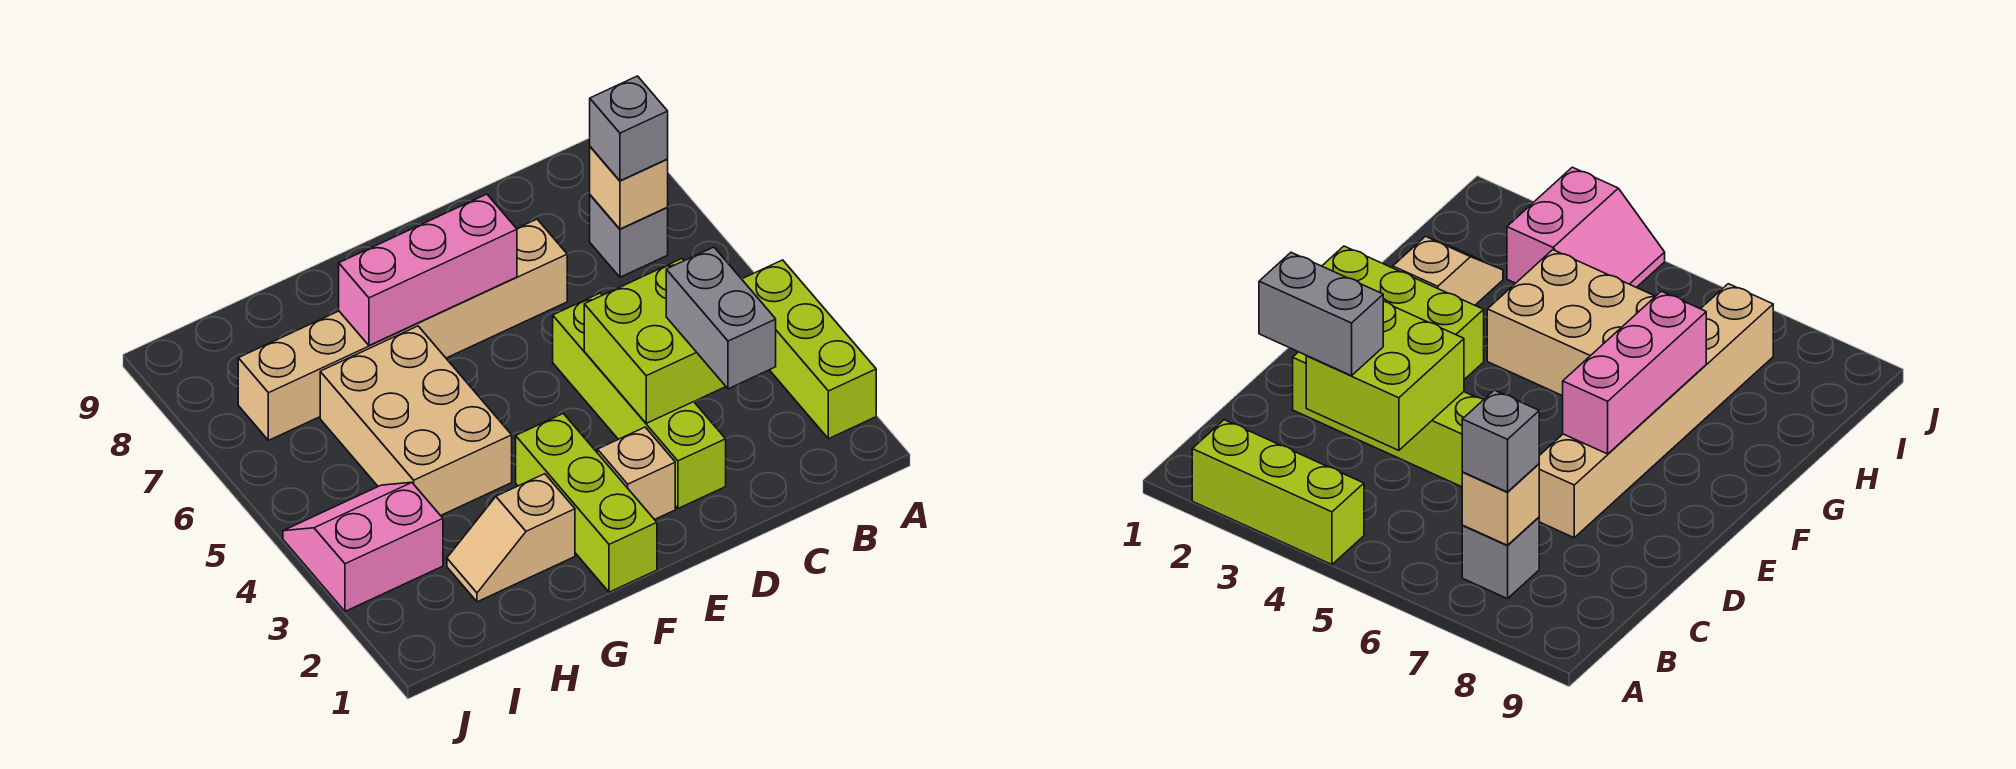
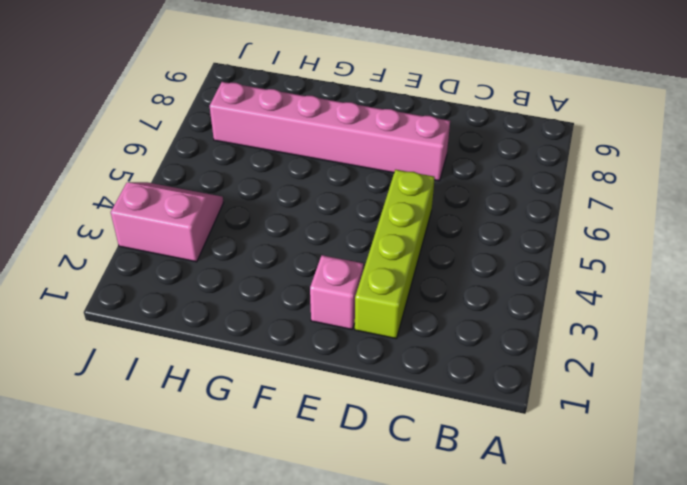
pink 1x6 brick [210,82,450,181] -> tan 1x6 brick [238,219,567,440]
pink 1x1 brick [310,255,363,329] -> tan 1x1 brick [597,427,675,520]
none -> lime 1x3 brick [742,260,876,439]
none -> grey 1x1 brick [590,195,668,277]
none -> lime 1x3 brick [516,414,657,592]

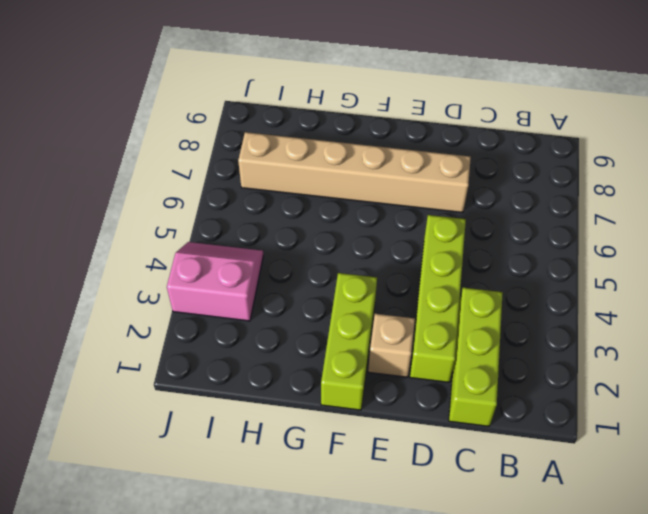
lime 1x3 brick [449,288,503,426] -> lime 1x3 brick moved to [742,260,876,439]
none -> grey 1x1 brick [590,195,668,277]
none -> tan 1x2 slope [447,474,575,602]
none -> tan 2x3 brick [320,326,512,516]

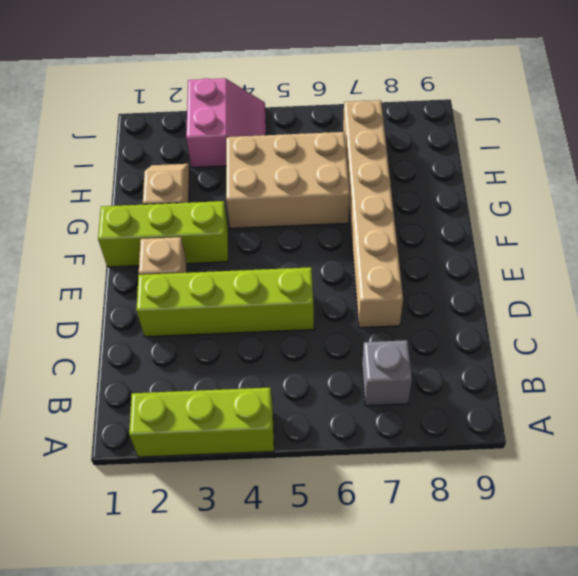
none -> tan 1x1 brick [590,147,668,229]
none -> lime 2x2 brick [584,259,726,423]
none -> pink 1x3 brick [339,194,517,345]

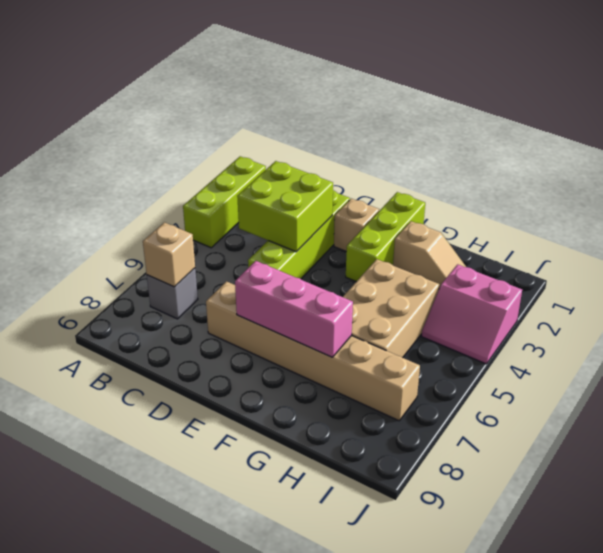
none -> grey 1x1 brick [590,76,668,181]
none -> grey 1x2 brick [666,247,776,389]

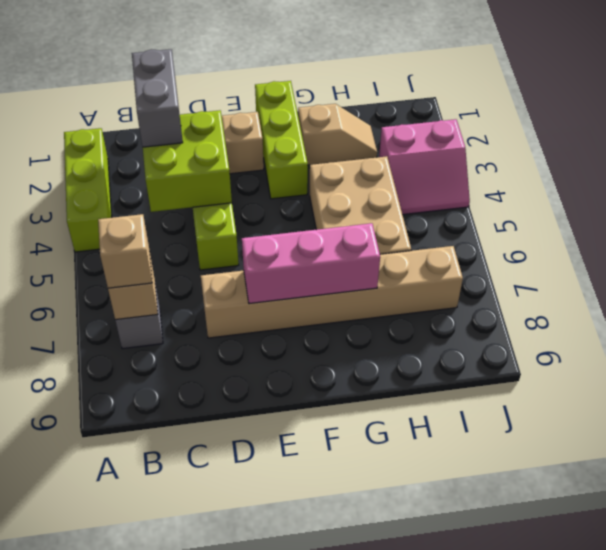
tan 1x1 brick [98,214,152,288] -> grey 1x1 brick [590,76,668,181]

